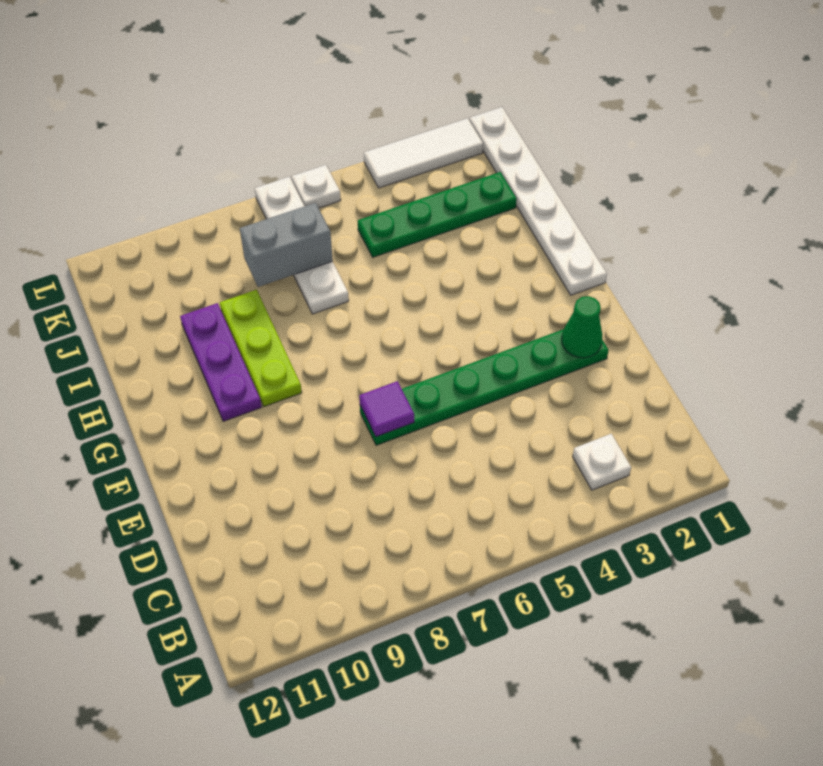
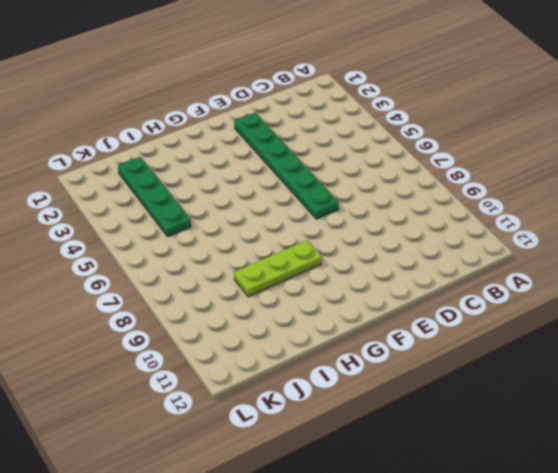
none -> white 1x1 plate [573,434,631,490]
none -> white 1x6 plate [469,107,607,295]
none -> purple 1x3 plate [180,303,262,421]

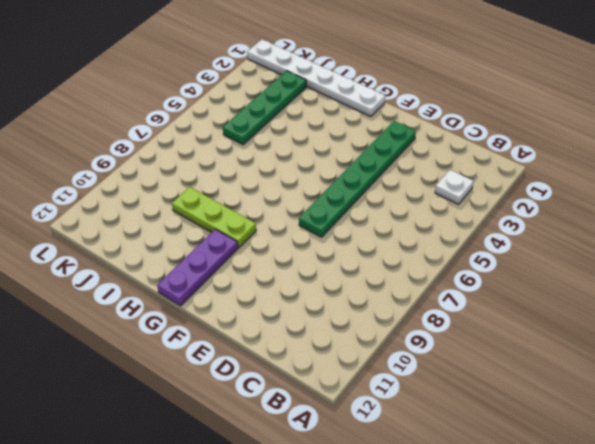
purple 1x3 plate [157,229,238,306] -> purple 1x3 plate turned to [180,303,262,421]
none -> white 1x4 plate [255,177,349,314]
none -> white 1x3 tile [364,118,483,188]
none -> white 1x1 plate [292,165,341,208]

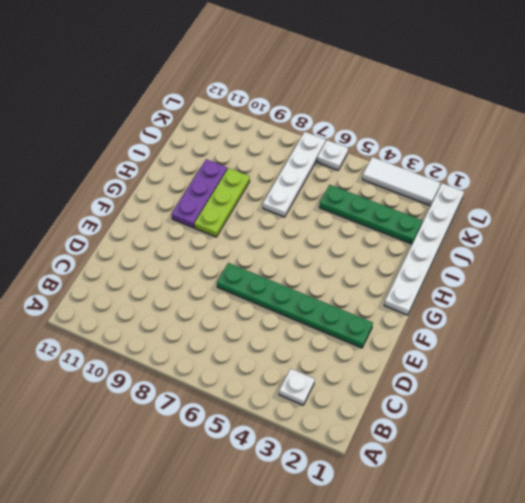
none -> green 1x1 cone [562,296,602,358]
none -> purple 1x1 tile [359,381,414,437]
none -> grey 1x2 brick [240,203,333,287]

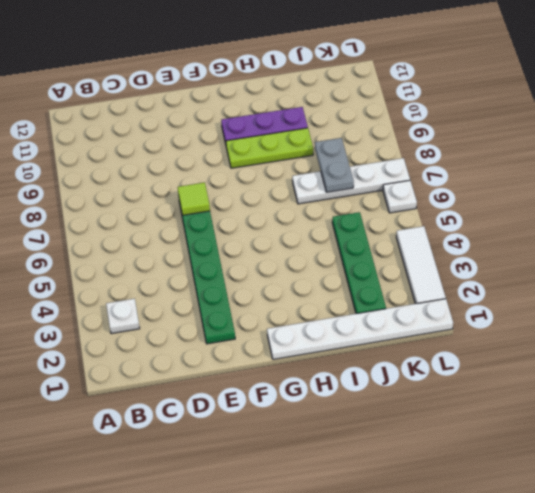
lime 1x1 tile [178,182,210,215] -> purple 1x1 tile [359,381,414,437]
grey 1x2 plate [315,138,354,192] -> grey 1x2 brick [240,203,333,287]
none -> green 1x1 cone [562,296,602,358]

